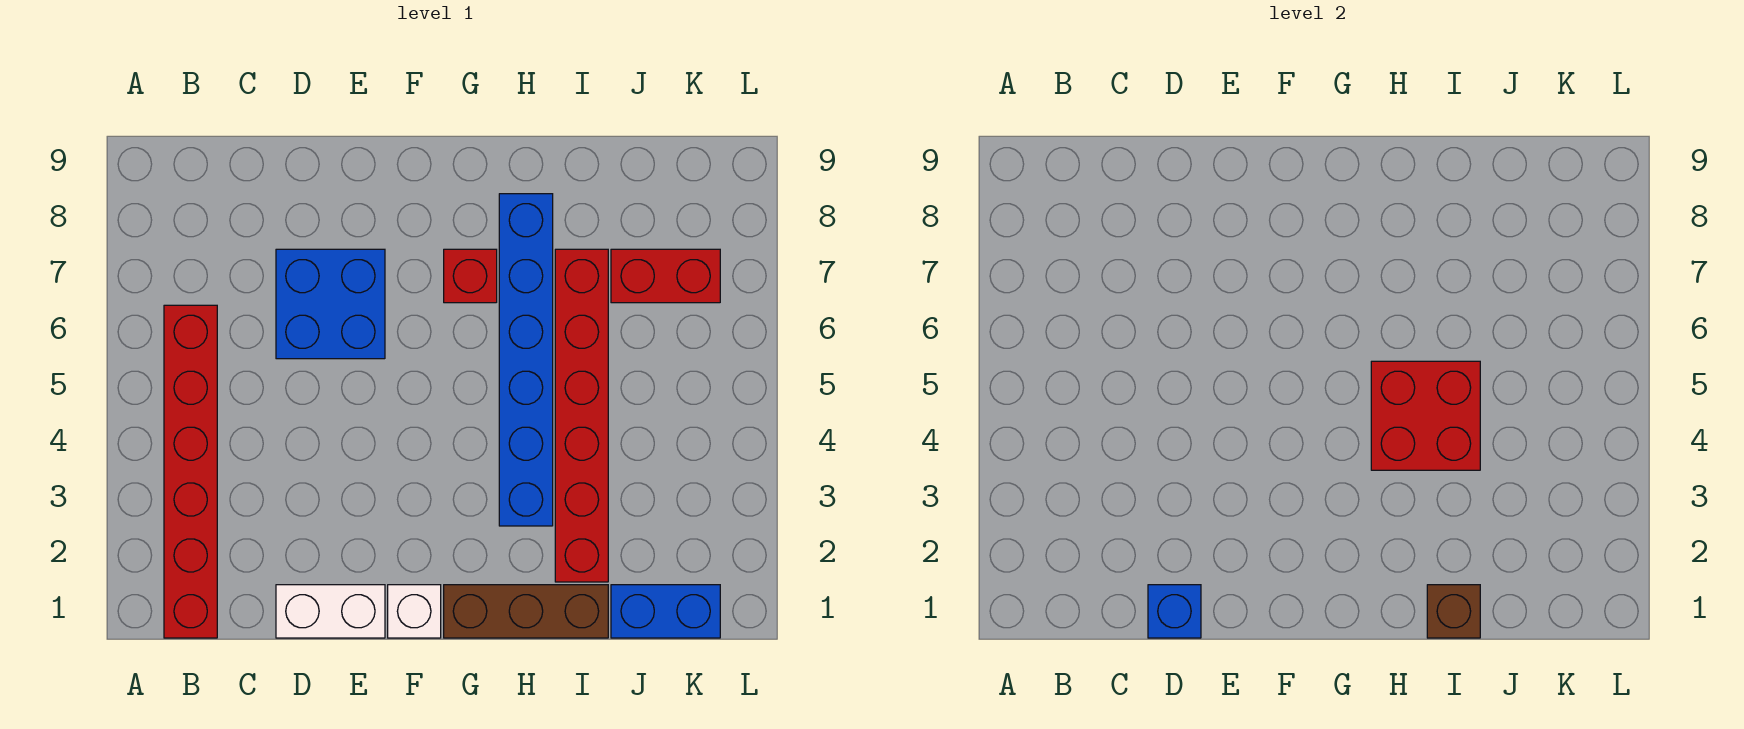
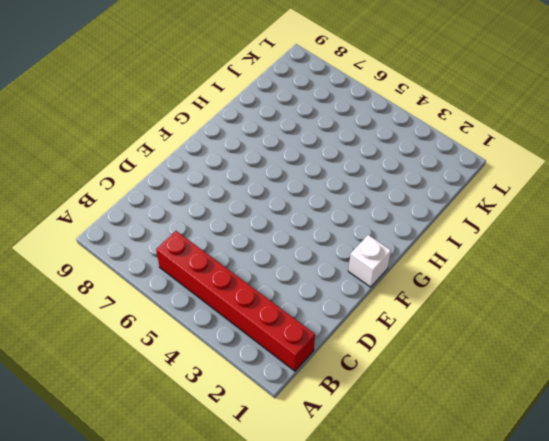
none -> white 1x2 brick [276,585,385,638]
none -> blue 2x2 brick [276,249,385,359]
none -> brown 1x3 brick [444,585,608,638]

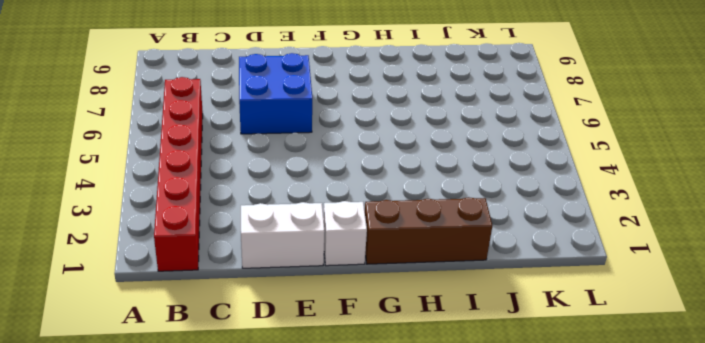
none -> red 1x1 brick [444,249,497,303]
none -> blue 1x6 brick [499,194,553,526]
none -> red 1x6 brick [555,249,608,582]

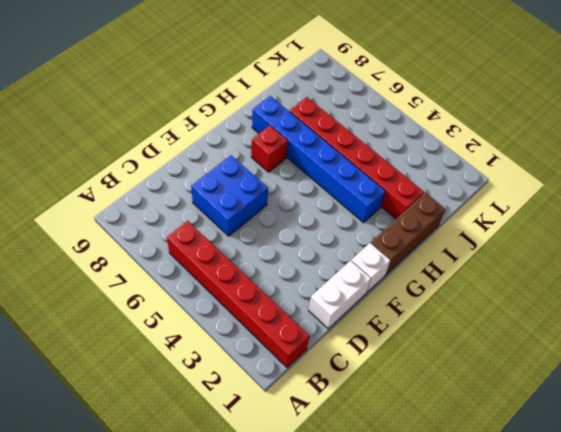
none -> blue 1x2 brick [611,585,720,638]
none -> red 1x2 brick [611,249,720,303]
none -> blue 1x1 brick [1148,585,1201,638]

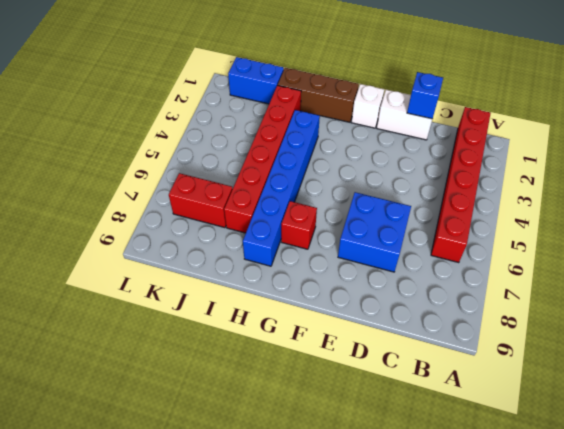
none -> red 2x2 brick [1371,361,1480,470]
none -> brown 1x1 brick [1427,585,1480,638]

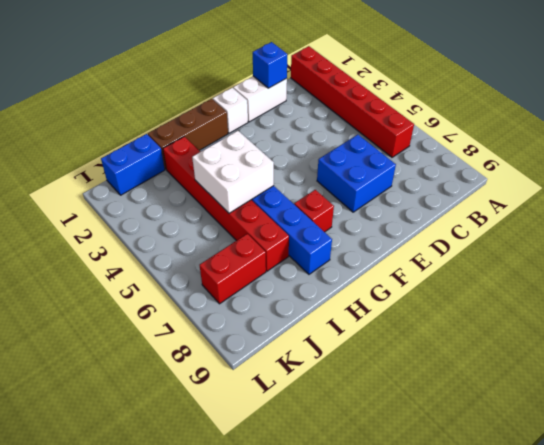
white 2x2 brick [192,131,274,213] -> red 2x2 brick [1371,361,1480,470]
none -> brown 1x1 brick [1427,585,1480,638]

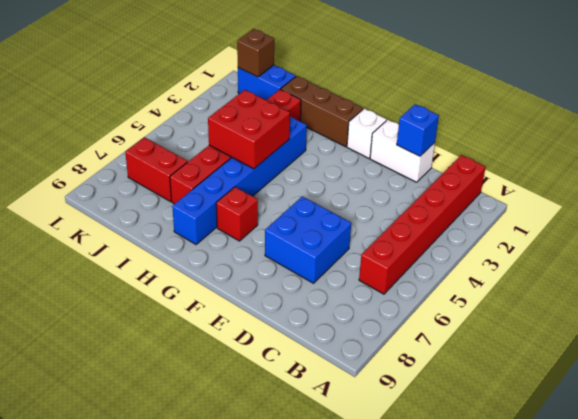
brown 1x1 brick [237,29,274,77] -> brown 1x1 brick moved to [1427,585,1480,638]

